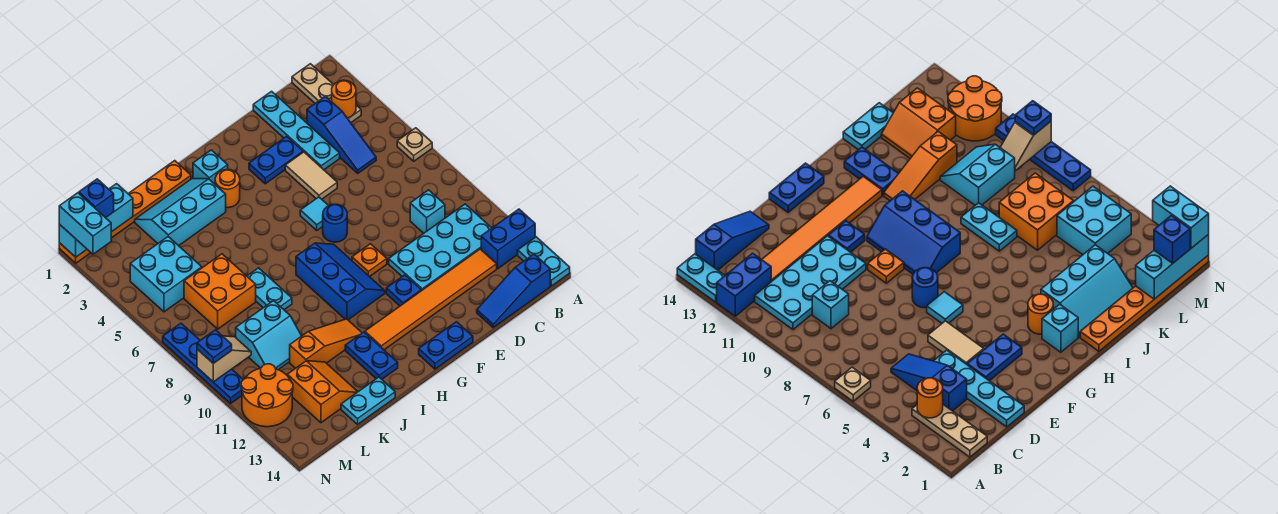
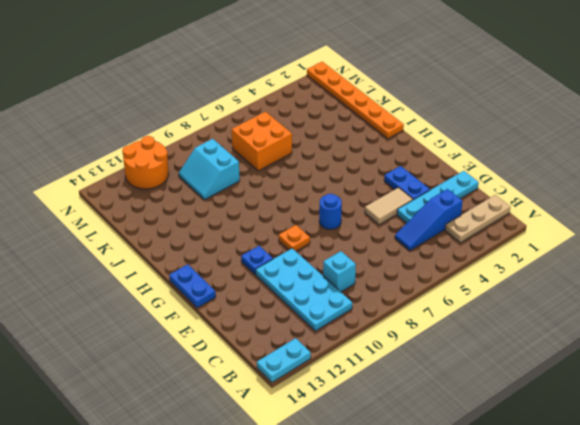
none -> tan 1x1 plate [397,128,432,161]
none -> blue 1x2 brick [481,209,535,269]
none -> blue 1x3 slope [477,254,550,328]
none -> orange 1x6 tile [365,249,497,350]

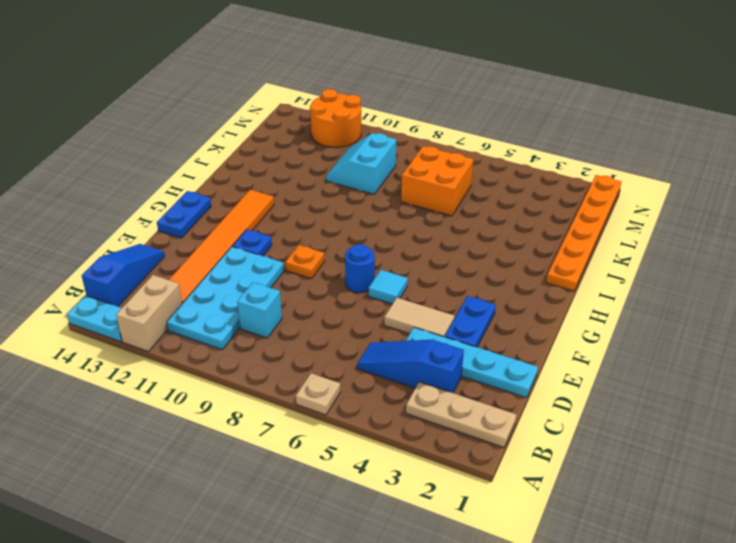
tan 1x2 brick [116,275,182,352] -> blue 1x2 brick [481,209,535,269]
none -> blue 2x3 slope [296,243,385,320]
none -> cyan 1x1 brick [193,150,228,184]
none -> orange 1x1 round brick [215,170,240,208]
none -> cyan 2x3 slope [135,179,226,246]

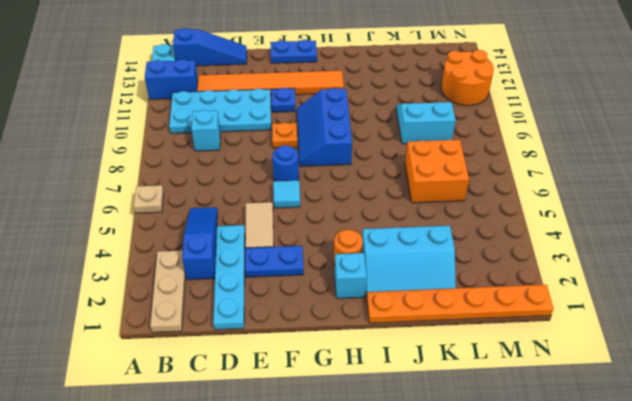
none -> orange 1x3 slope [290,319,362,368]
none -> blue 1x2 plate [345,332,398,379]
none -> cyan 1x2 plate [247,268,292,310]
none -> cyan 1x2 plate [341,377,395,424]

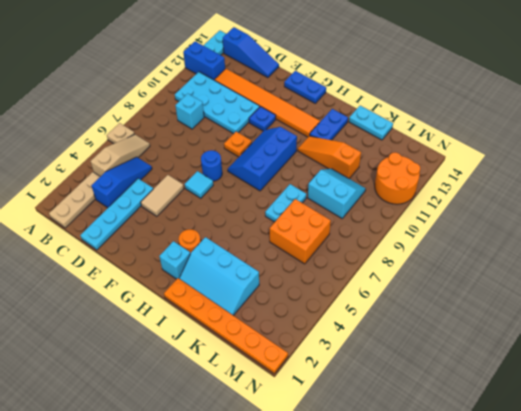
tan 1x3 slope [91,135,150,177] -> none
none -> blue 1x2 plate [249,136,303,184]
none -> orange 2x2 slope [287,361,358,423]
none -> cyan 2x2 brick [130,237,202,312]
none -> blue 1x4 plate [163,323,243,403]

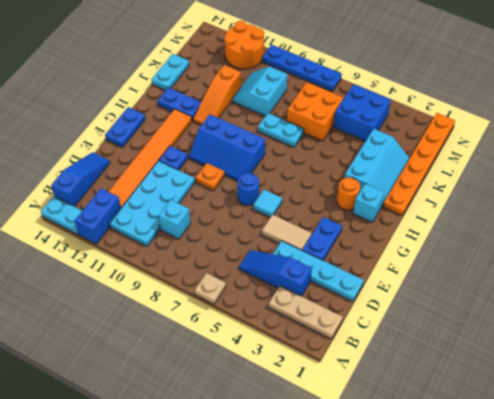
blue 2x2 brick [333,84,391,141] -> cyan 2x2 brick [130,237,202,312]
none -> orange 2x2 slope [287,361,358,423]
none -> orange 1x1 round brick [332,80,356,118]
none -> cyan 1x3 brick [59,184,133,257]
none -> tan 1x2 slope [197,336,251,382]

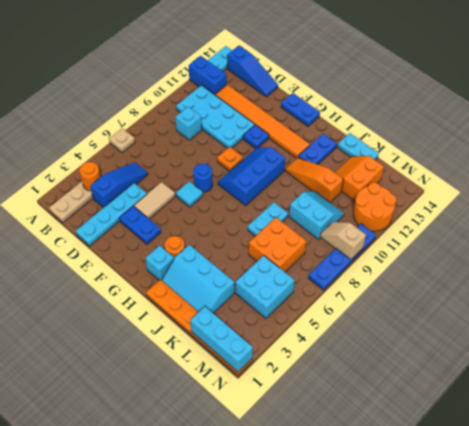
none -> blue 1x1 brick [79,179,114,218]
none -> cyan 1x2 brick [59,193,111,254]
none -> blue 1x1 plate [197,330,232,364]

